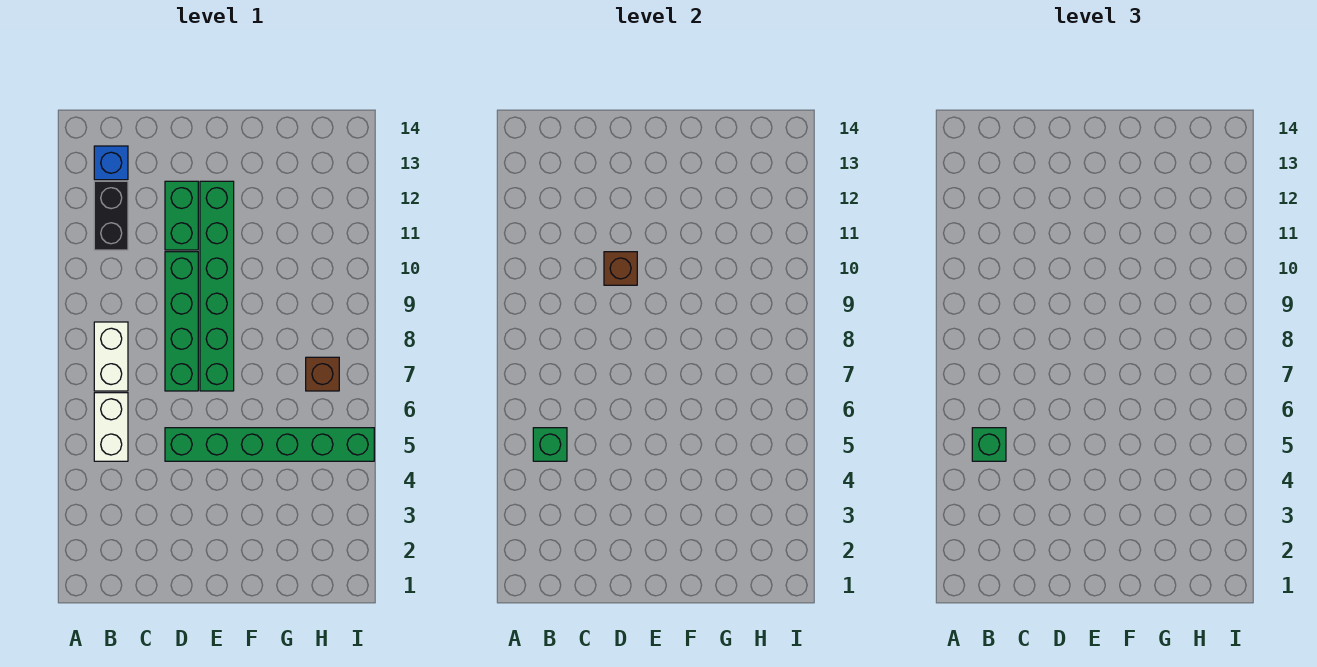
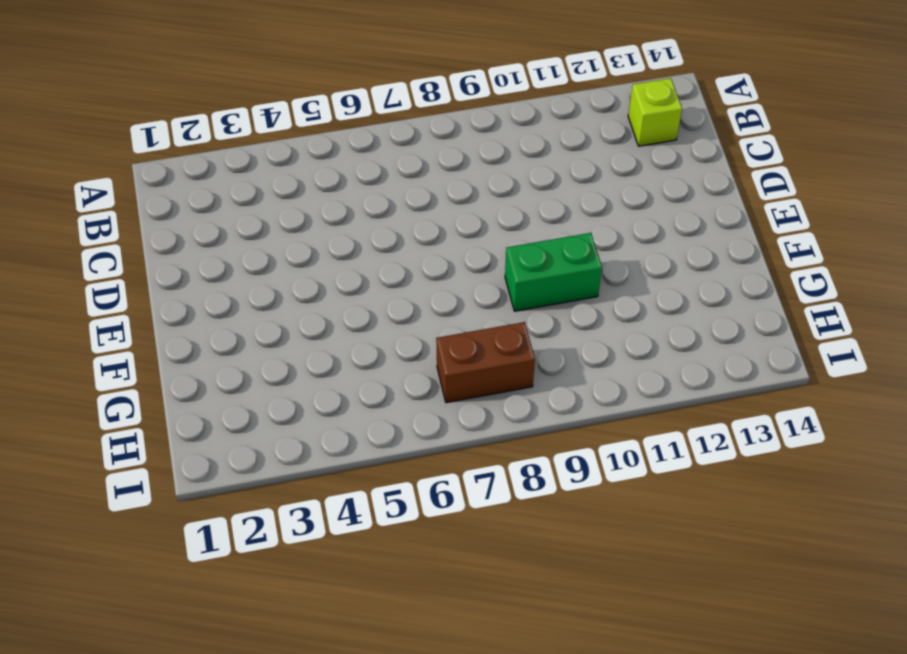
lime 1x1 brick [628,78,682,146] -> blue 1x1 brick [94,146,128,180]
green 1x2 brick [505,233,602,311] -> green 1x2 brick moved to [165,181,198,250]
brown 1x2 brick [436,322,535,403] -> brown 1x1 brick [306,357,339,391]
none -> white 1x2 brick [94,393,128,461]
none -> white 1x2 brick [94,322,128,391]
none -> black 1x2 brick [94,181,128,250]

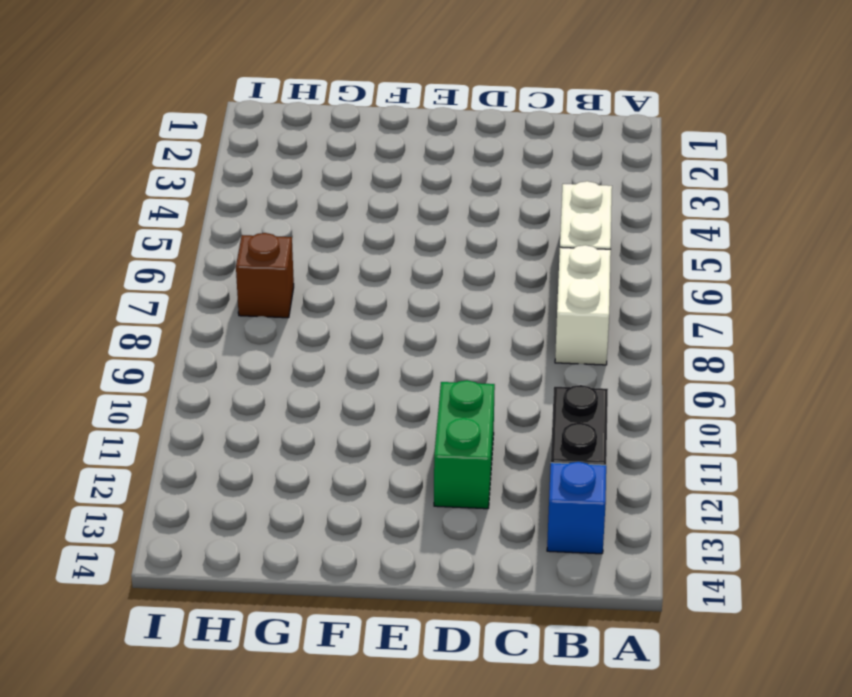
none -> green 1x6 brick [165,428,374,461]
none -> green 1x4 brick [165,252,198,391]
none -> green 1x6 brick [200,181,234,391]

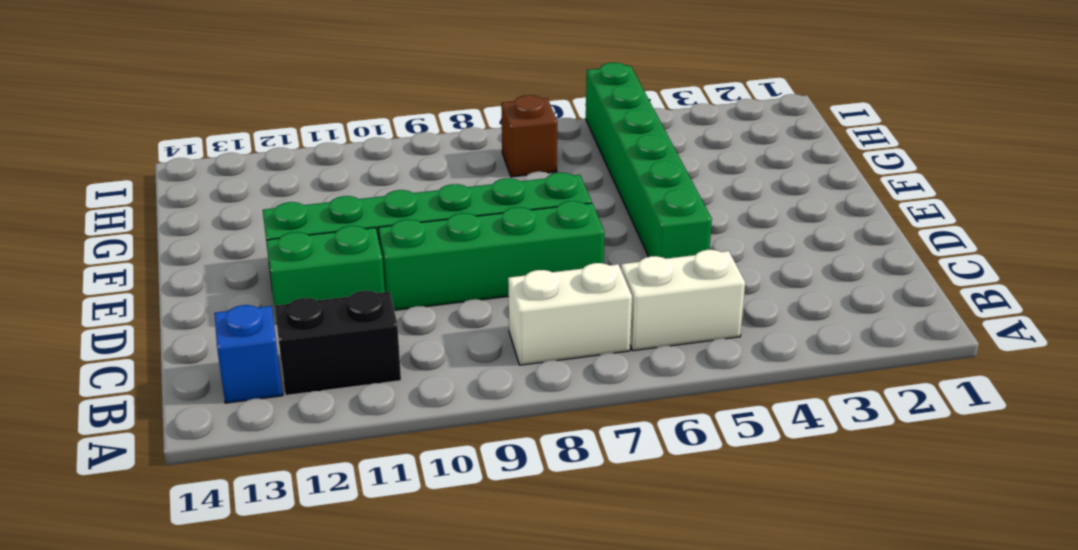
none -> green 1x1 brick [533,428,567,461]
none -> brown 1x1 brick [604,252,637,285]
none -> green 1x1 brick [972,428,1006,461]

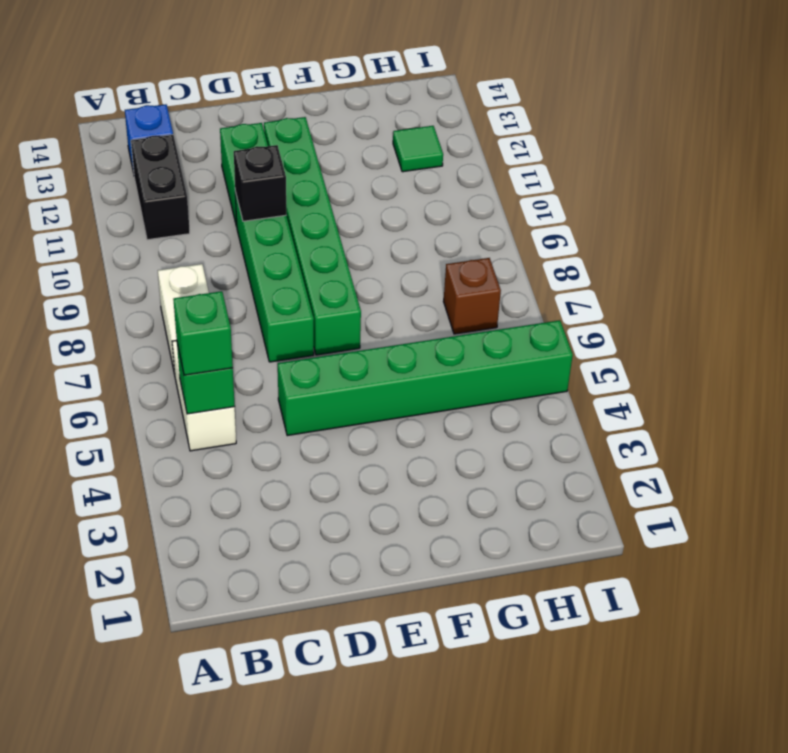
black 1x1 brick [234,145,286,221] -> brown 1x1 brick [604,252,637,285]
green 1x1 tile [393,126,443,172] -> none

